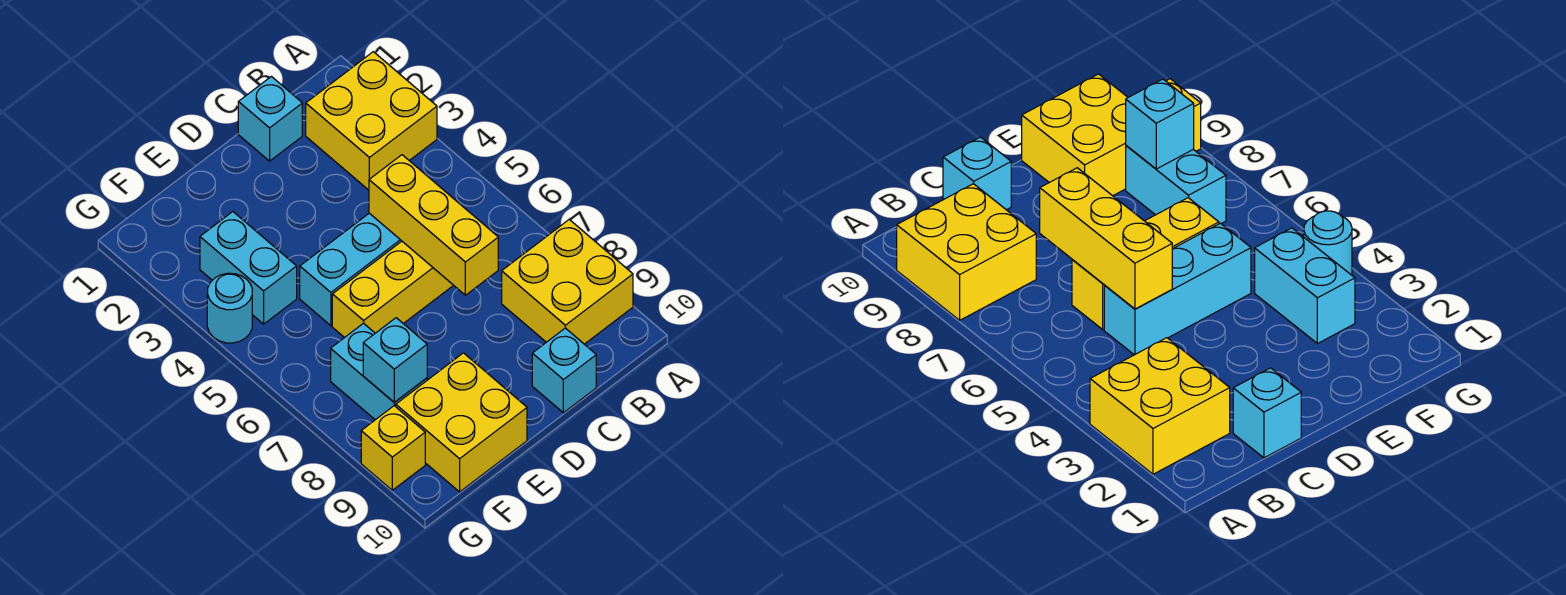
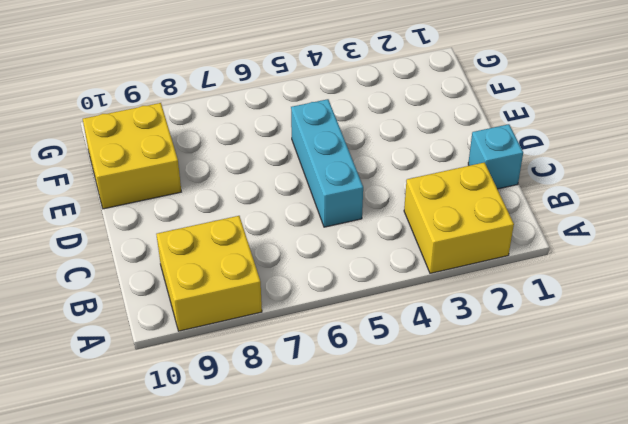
none -> yellow 1x3 brick [332,241,453,338]
none -> cyan 1x1 brick [532,328,596,413]
none -> cyan 1x2 brick [200,212,297,324]

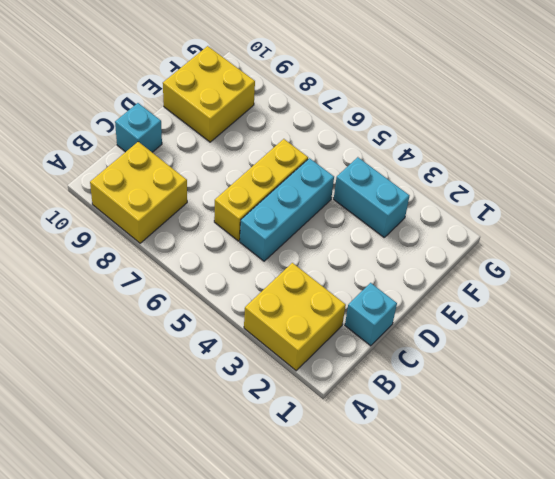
none -> cyan 1x2 brick [331,323,427,420]
none -> cyan 1x1 round brick [207,273,252,343]
none -> yellow 1x1 brick [361,406,425,490]

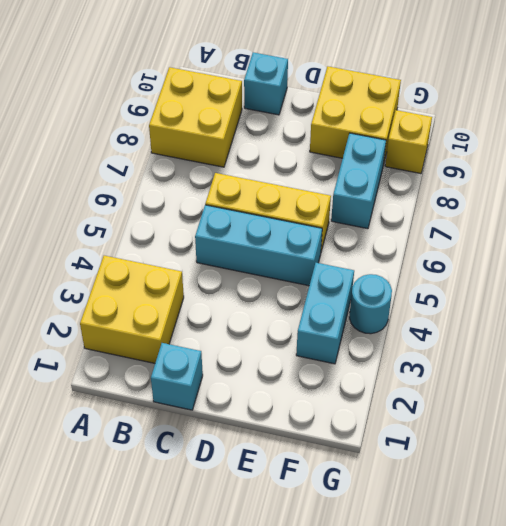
none -> yellow 1x3 brick [369,155,498,295]
none -> cyan 1x1 brick [363,318,427,402]

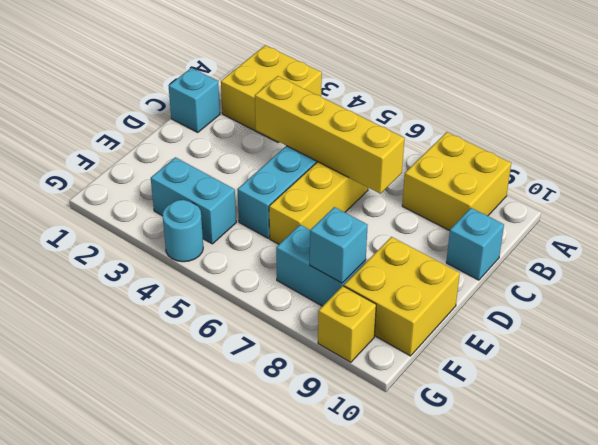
yellow 1x4 brick [255,76,405,194] -> yellow 1x3 brick [369,155,498,295]

